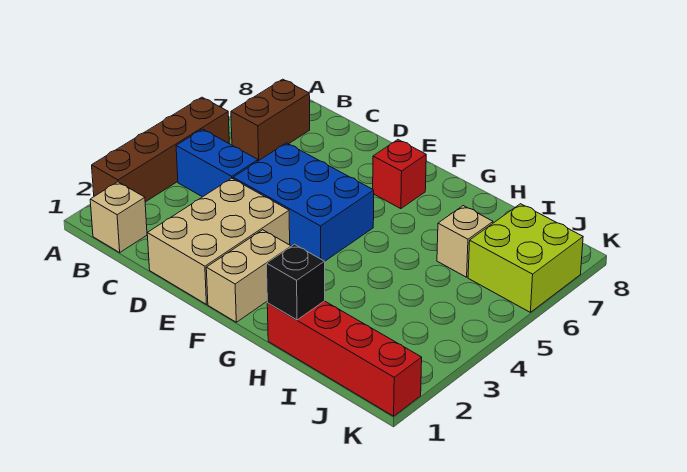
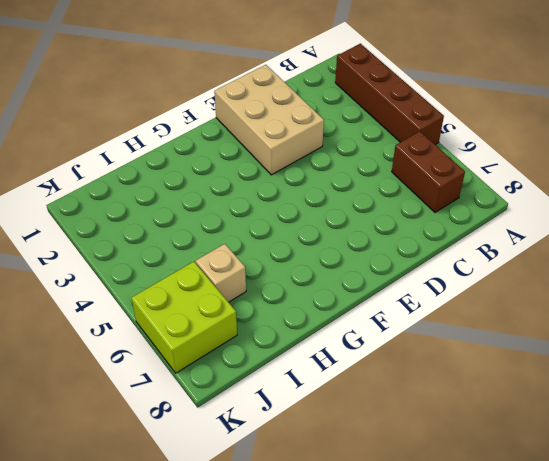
none -> tan 1x1 brick [90,182,147,252]
none -> blue 1x2 brick [176,129,258,197]
none -> blue 2x3 brick [233,143,374,262]

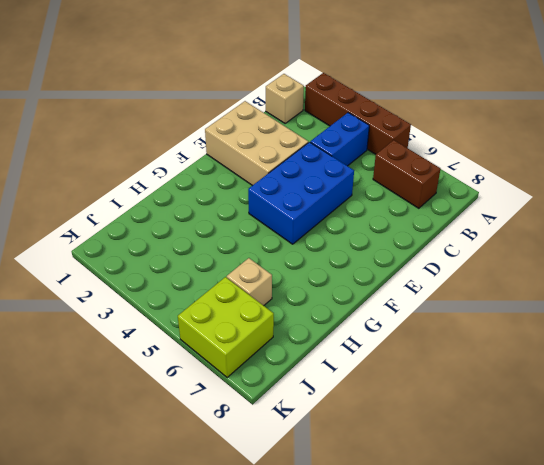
none -> tan 1x2 brick [206,230,291,322]
none -> red 1x1 brick [373,140,426,209]
none -> red 1x4 brick [267,301,422,416]

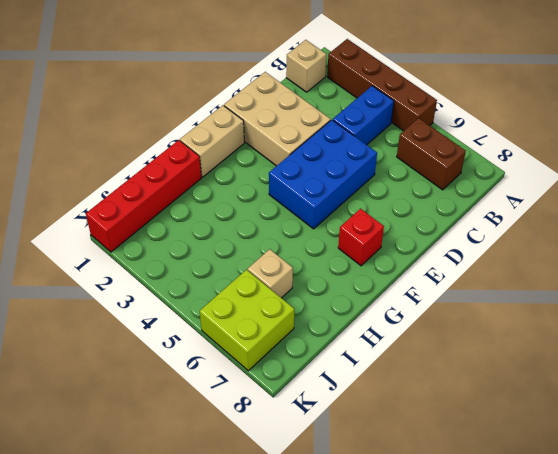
tan 1x2 brick [180,105,244,177] -> tan 1x2 brick turned to [206,230,291,322]
none -> black 1x1 brick [266,244,325,320]

